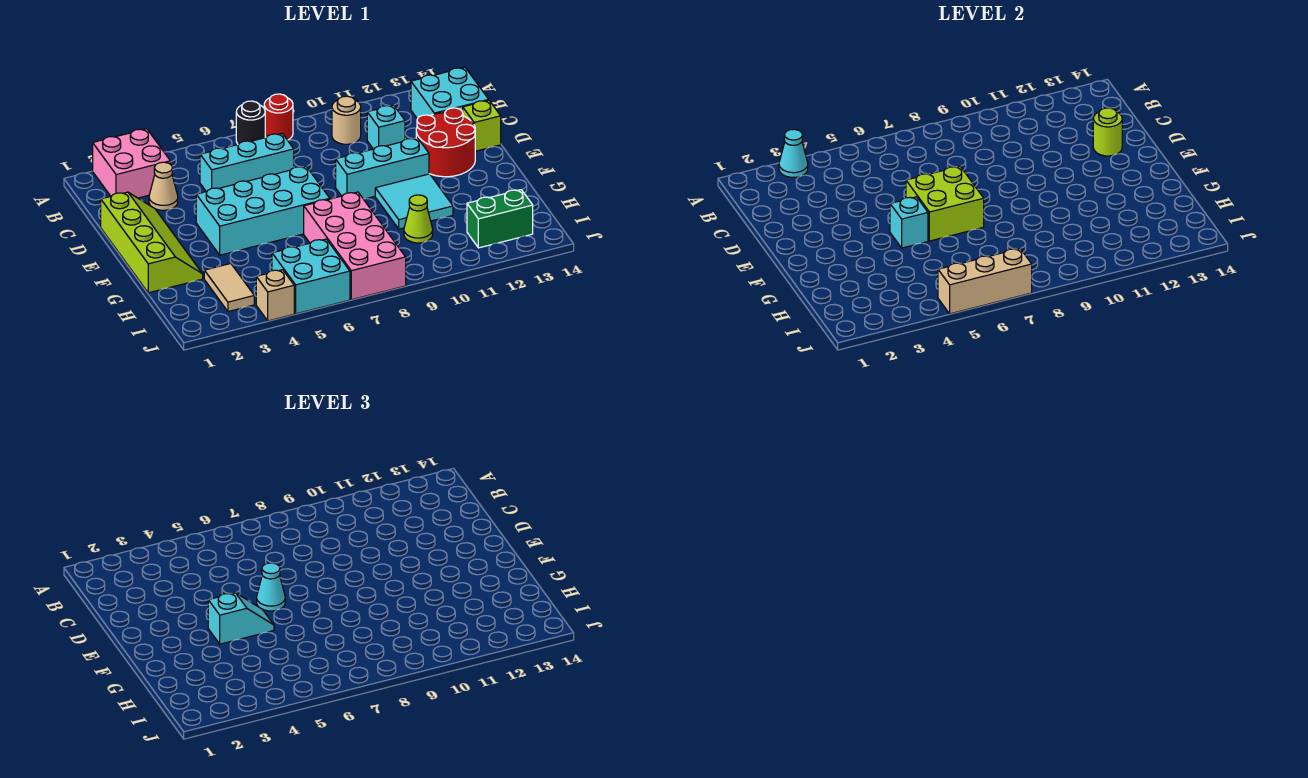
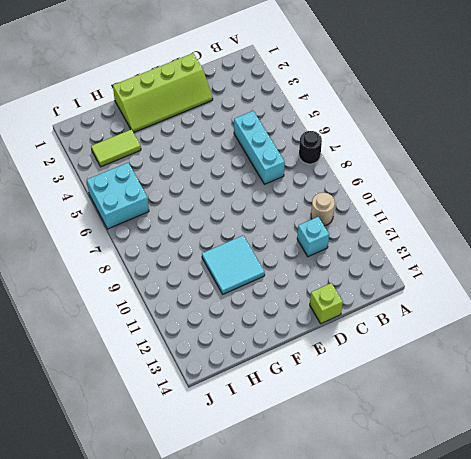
lime 1x2 tile [91,129,141,167] -> tan 1x2 tile [204,264,254,312]
none -> pink 2x2 brick [93,129,170,198]
none -> red 1x1 round brick [264,94,293,140]
none -> cyan 2x2 brick [411,67,489,119]

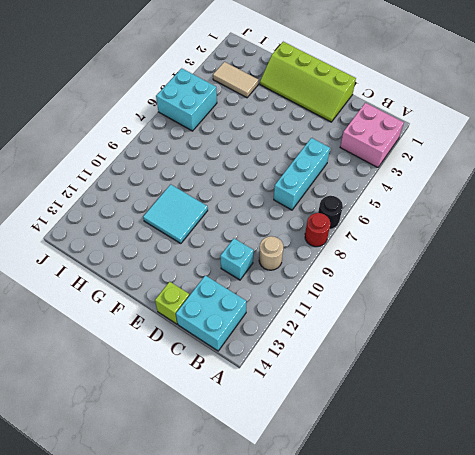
none -> tan 1x1 cone [149,162,178,210]
none -> red 2x2 round brick [416,108,475,177]
none -> cyan 2x4 brick [196,166,330,255]

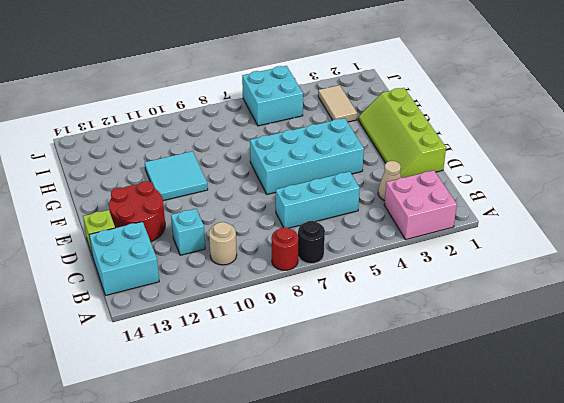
none -> cyan 1x3 brick [336,138,429,199]
none -> pink 2x4 brick [304,192,406,300]
none -> lime 1x1 cone [404,195,433,243]

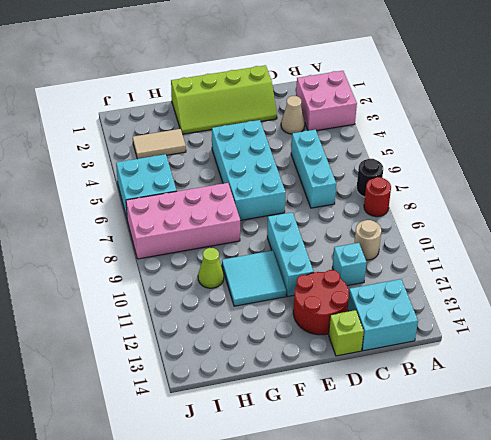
none -> green 1x2 brick [467,190,533,248]
none -> tan 1x1 brick [256,270,294,321]
none -> cyan 1x1 cone [779,129,808,177]

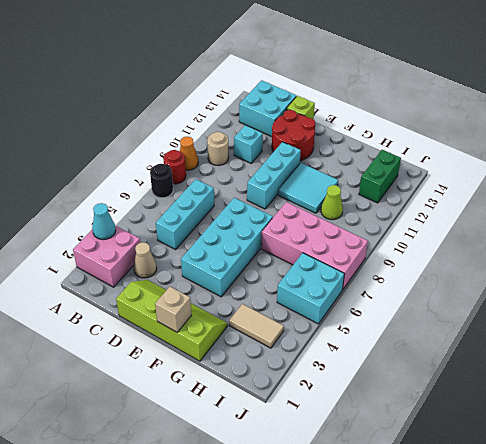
orange 1x1 cone [180,136,198,170] -> none
tan 1x1 brick [155,287,192,332] -> tan 1x1 brick moved to [256,270,294,321]
none -> lime 1x1 round brick [1093,108,1122,156]
none -> lime 2x2 brick [906,166,984,241]
none -> cyan 1x1 brick [890,197,928,248]

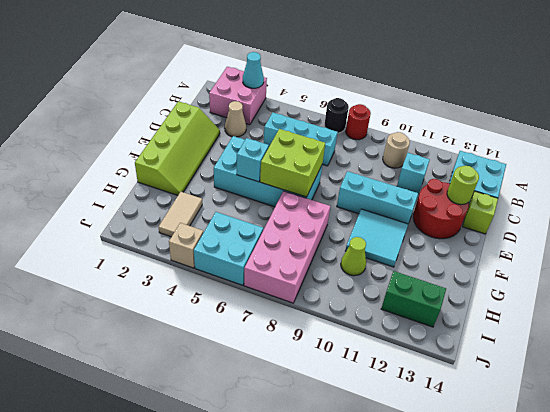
none -> tan 1x3 brick [938,249,1032,314]
none -> cyan 1x1 cone [257,563,285,611]
none -> cyan 1x2 slope [208,593,274,644]

